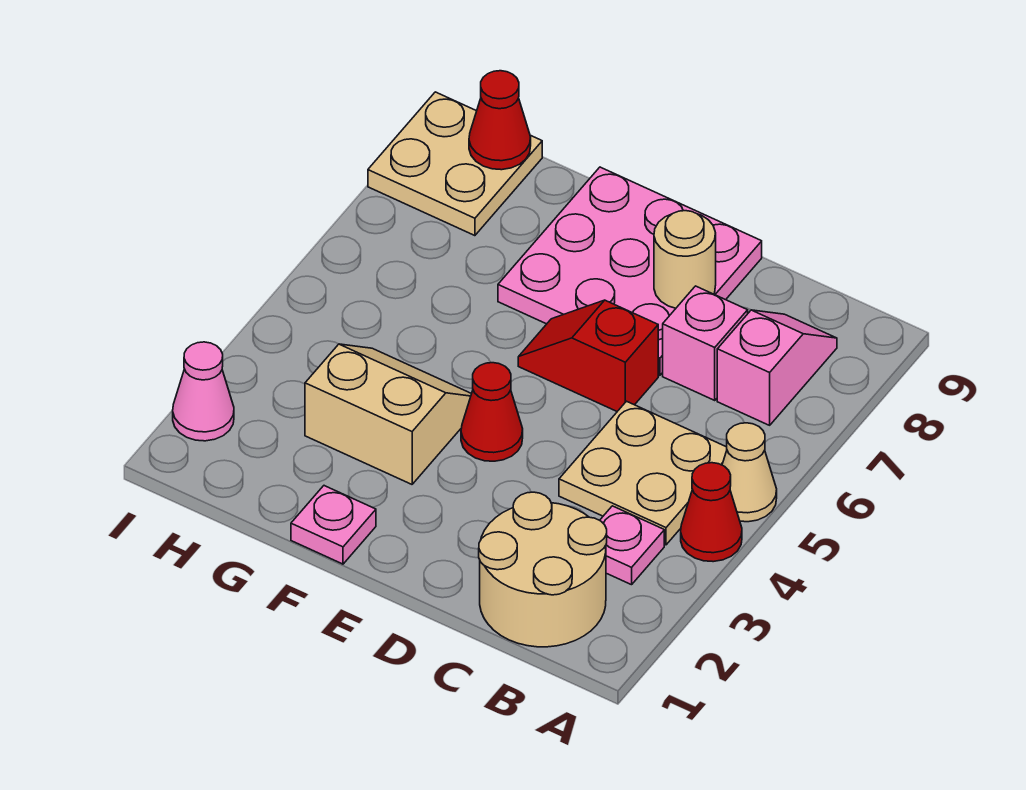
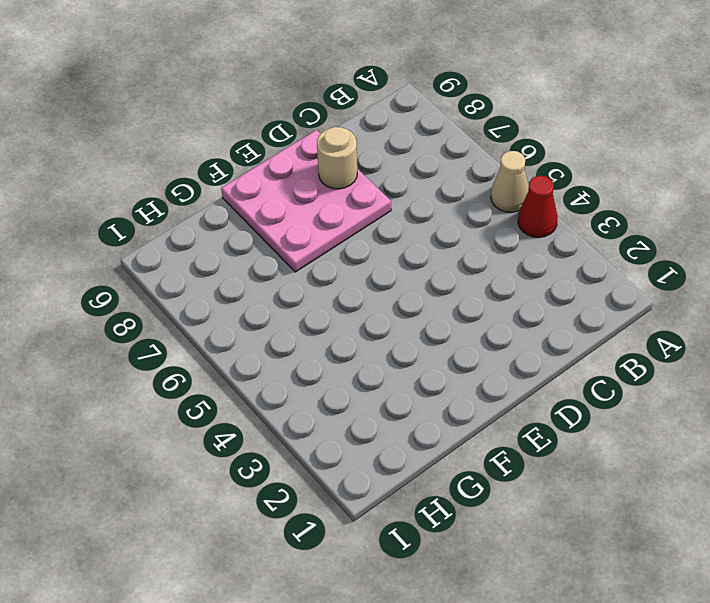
none -> tan 2x2 round brick [479,492,607,647]
none -> pink 1x1 plate [600,506,664,585]
none -> tan 2x2 plate [559,401,727,545]

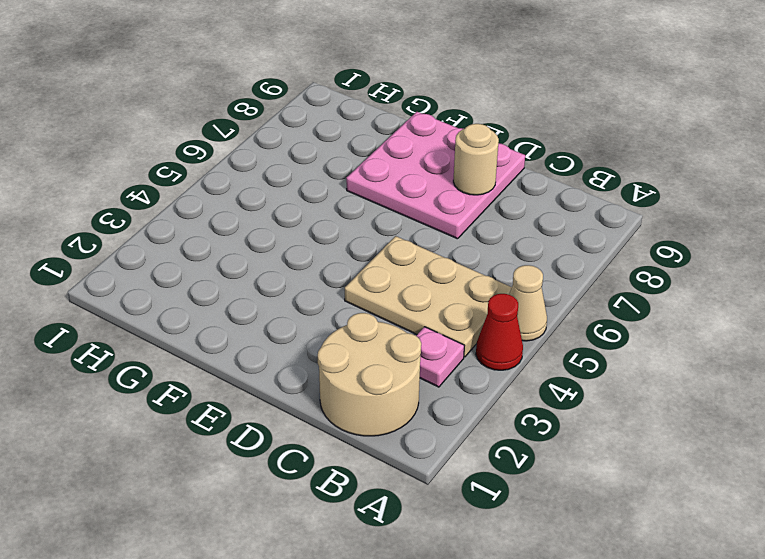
tan 2x3 plate [345,236,512,357] -> tan 2x2 plate [559,401,727,545]
none -> pink 1x2 slope [717,310,837,425]
none -> pink 1x1 brick [663,286,748,400]
none -> red 1x2 slope [518,300,658,411]

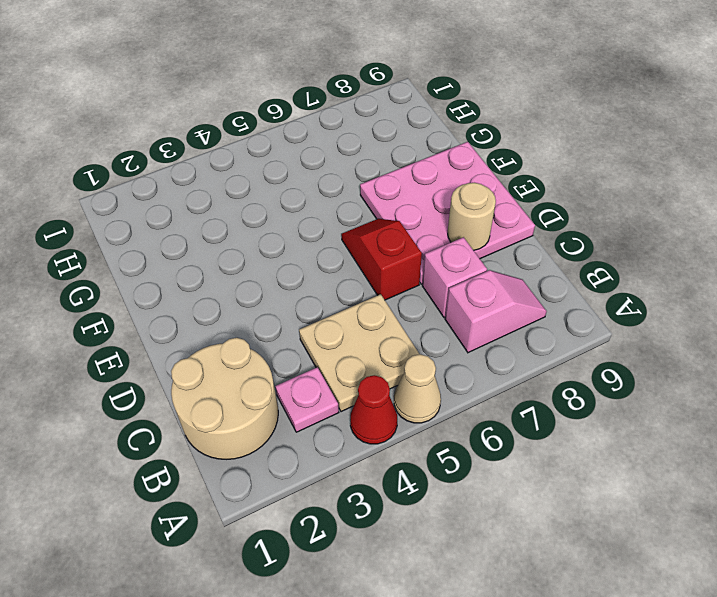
none -> red 1x1 cone [461,363,523,461]
none -> pink 1x1 plate [291,486,376,564]
none -> tan 2x2 slope [305,344,471,484]

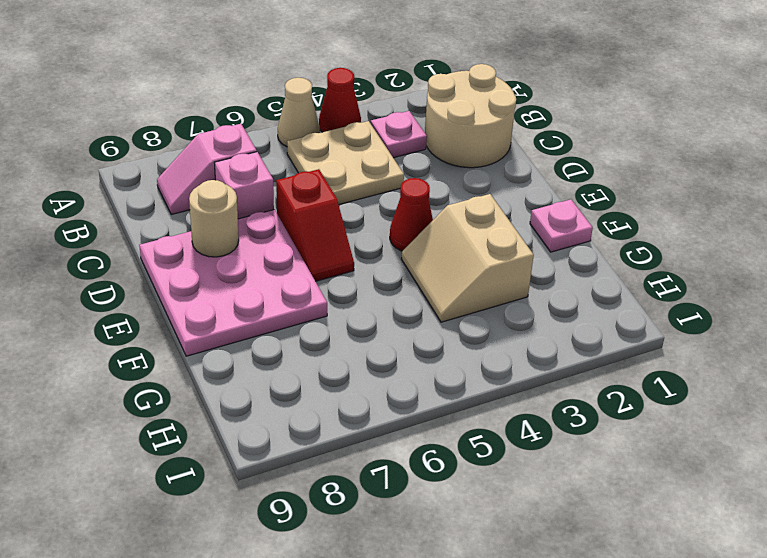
none -> tan 2x2 plate [368,92,542,236]
none -> pink 1x1 cone [173,342,234,441]
none -> red 1x1 cone [469,71,531,170]

